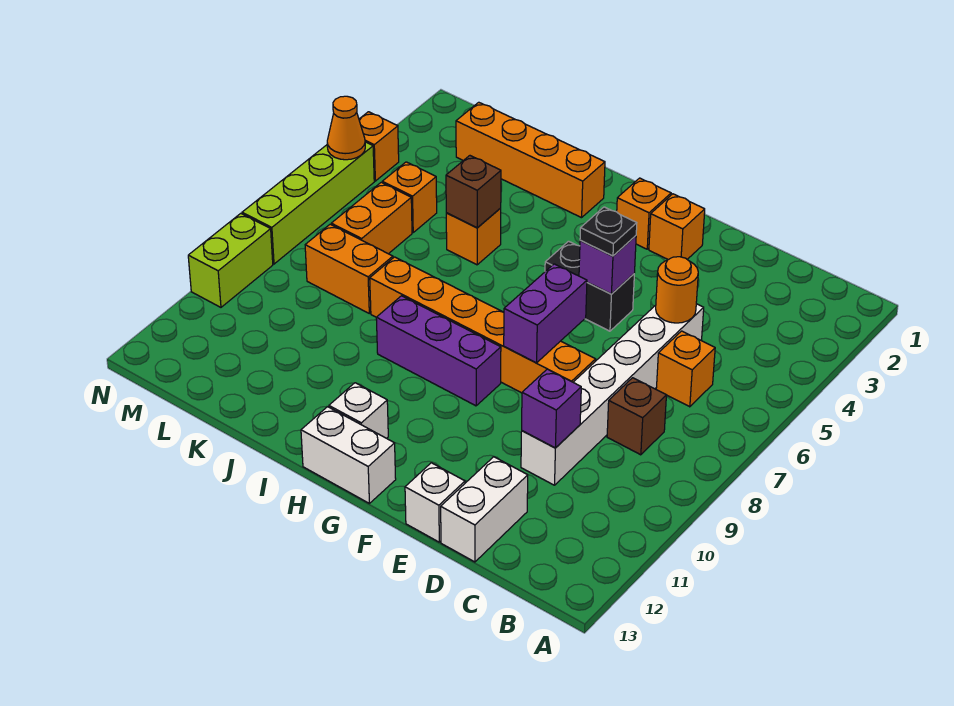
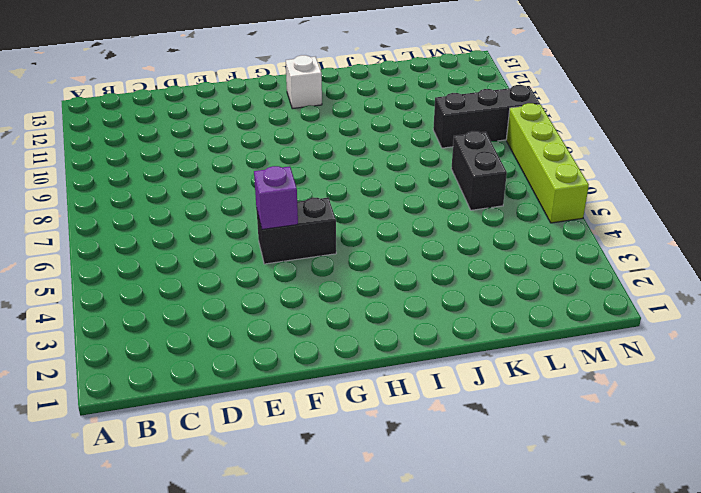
black 1x2 brick [451,131,507,210] -> orange 1x2 brick [331,182,412,254]
black 1x3 brick [433,85,540,148] -> lime 1x2 brick [188,213,273,307]
none -> orange 1x1 brick [656,331,715,407]
none -> brown 1x1 brick [607,378,666,455]
none -> white 1x6 brick [521,304,704,485]

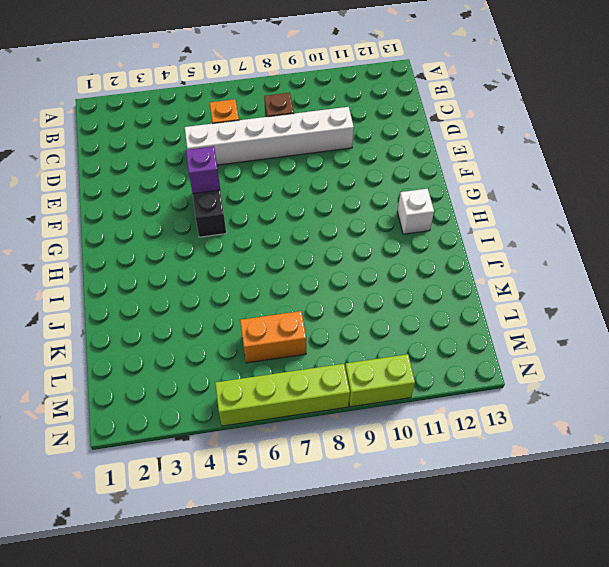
none -> white 1x2 brick [441,457,528,562]
none -> orange 1x6 brick [370,257,596,393]
none -> white 1x1 brick [405,463,465,542]

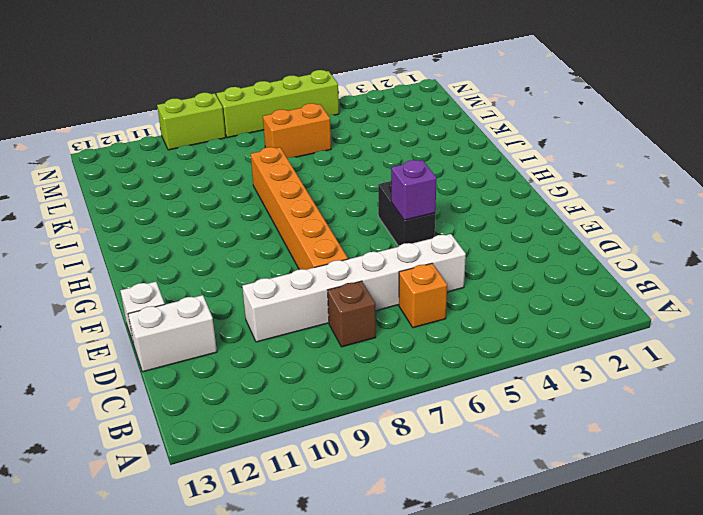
none -> orange 1x1 brick [649,194,705,260]
none -> orange 1x1 brick [617,178,671,249]
none -> purple 1x3 brick [376,296,501,406]

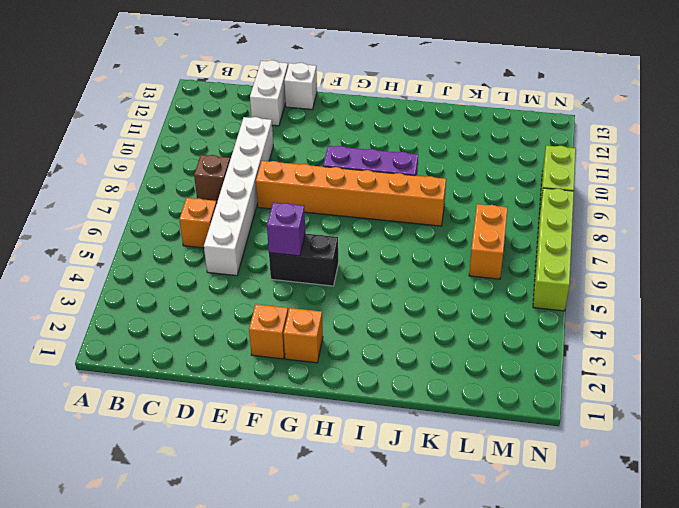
none -> white 1x2 brick [301,407,396,503]
none -> white 1x1 brick [329,383,388,438]
none -> orange 1x4 brick [456,102,605,218]

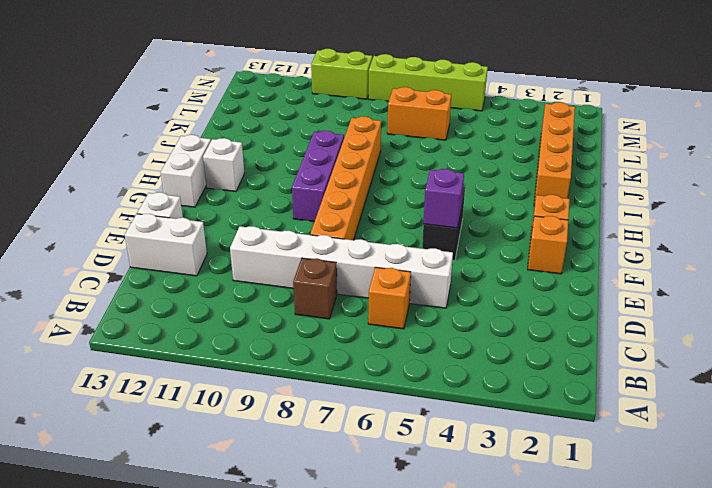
none -> orange 1x1 brick [446,208,501,265]
none -> orange 1x2 brick [305,224,393,313]
none -> orange 1x1 brick [382,162,437,232]

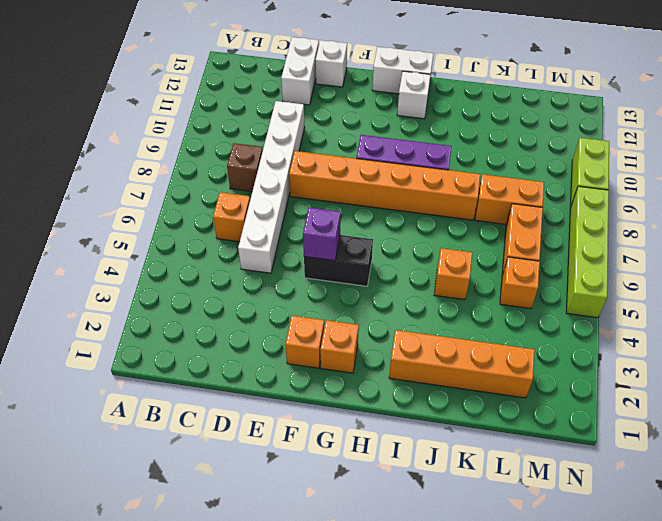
none -> orange 1x1 brick [359,112,399,181]
none -> orange 1x1 round brick [656,257,698,323]
none -> purple 1x1 brick [522,369,581,448]

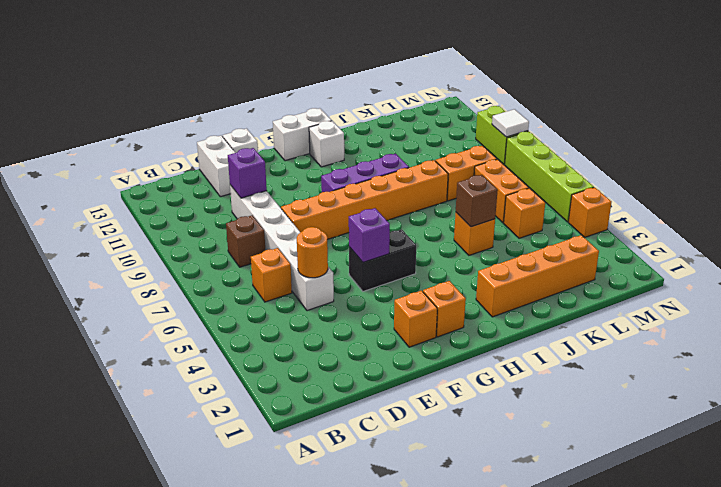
white 1x1 tile [492,109,529,137] -> none
none -> purple 1x2 brick [504,264,587,363]
none -> orange 1x1 cone [327,96,365,160]
none -> black 1x1 plate [580,207,637,256]

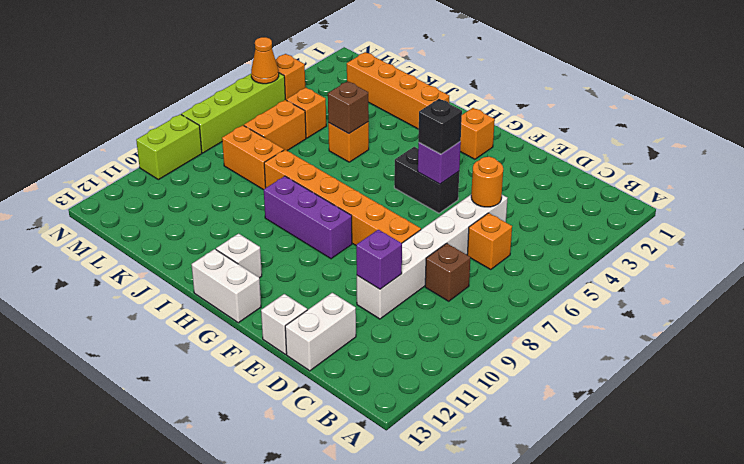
black 1x1 brick [418,99,462,154] -> black 1x1 plate [580,207,637,256]
none -> orange 1x1 brick [649,194,705,260]
none -> purple 1x2 brick [504,264,587,363]

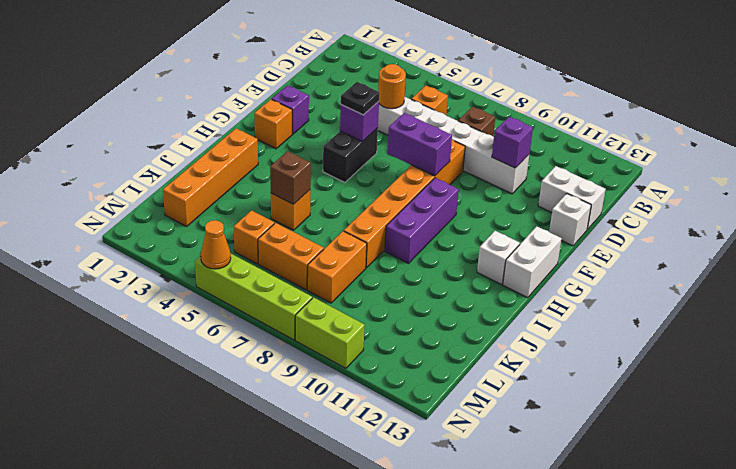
purple 1x1 brick [272,85,309,134] -> orange 1x1 brick [649,194,705,260]
none -> orange 1x1 brick [359,112,399,181]

